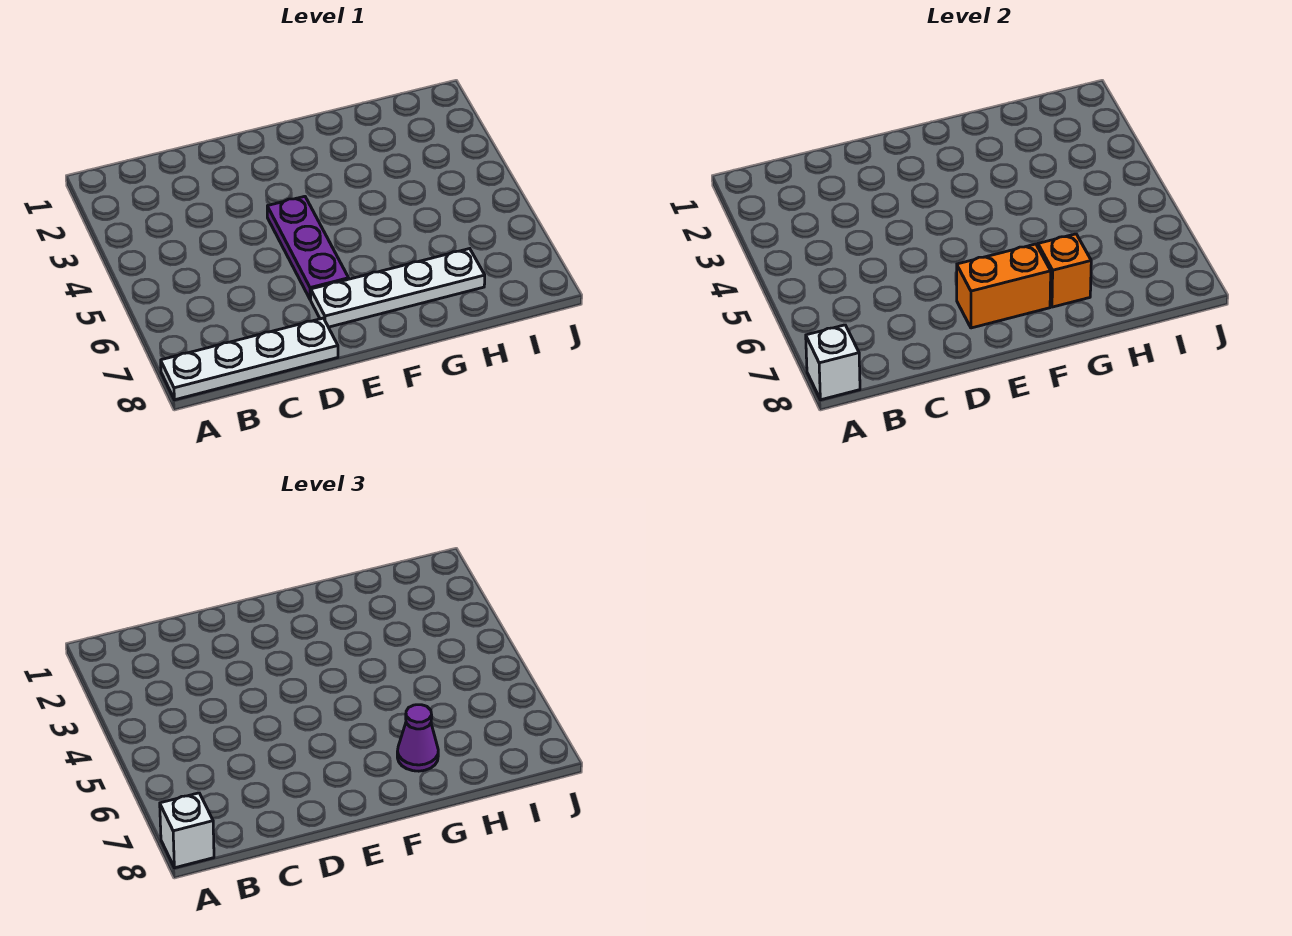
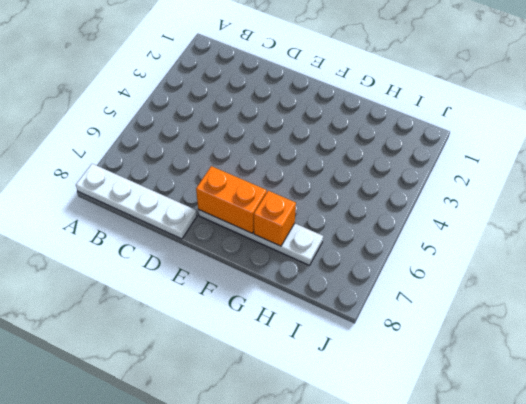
none -> purple 1x3 plate [267,196,349,300]
none -> white 1x1 brick [806,325,860,400]

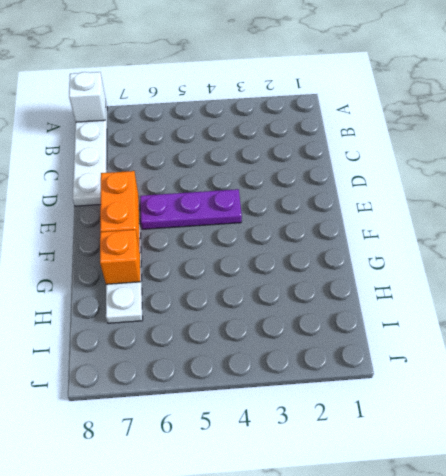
none -> white 1x1 brick [160,793,214,868]
none -> purple 1x1 cone [397,705,438,771]

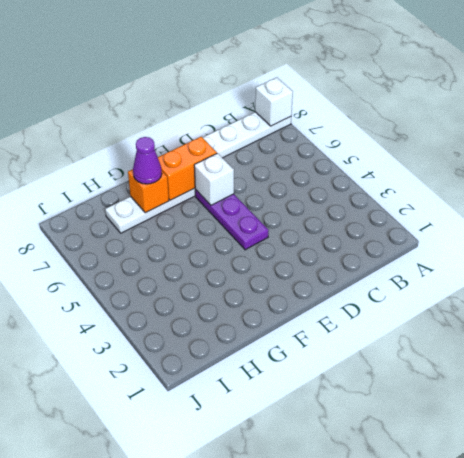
white 1x1 brick [194,153,234,205] -> white 1x1 brick moved to [160,793,214,868]

